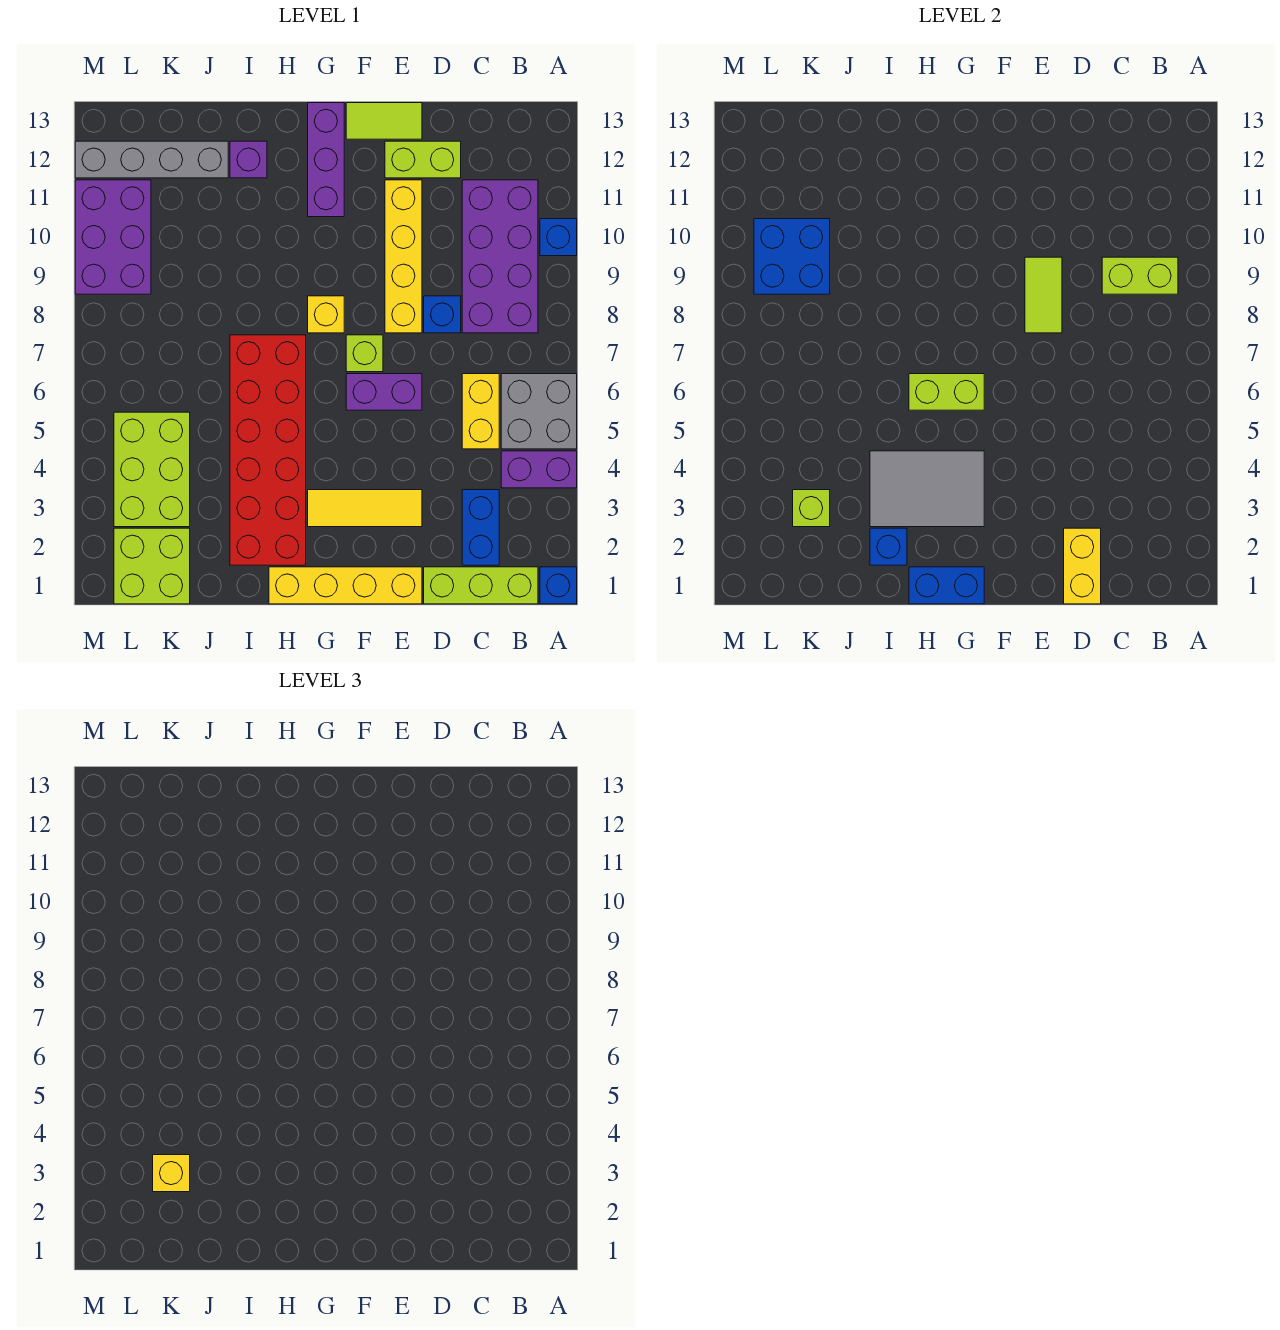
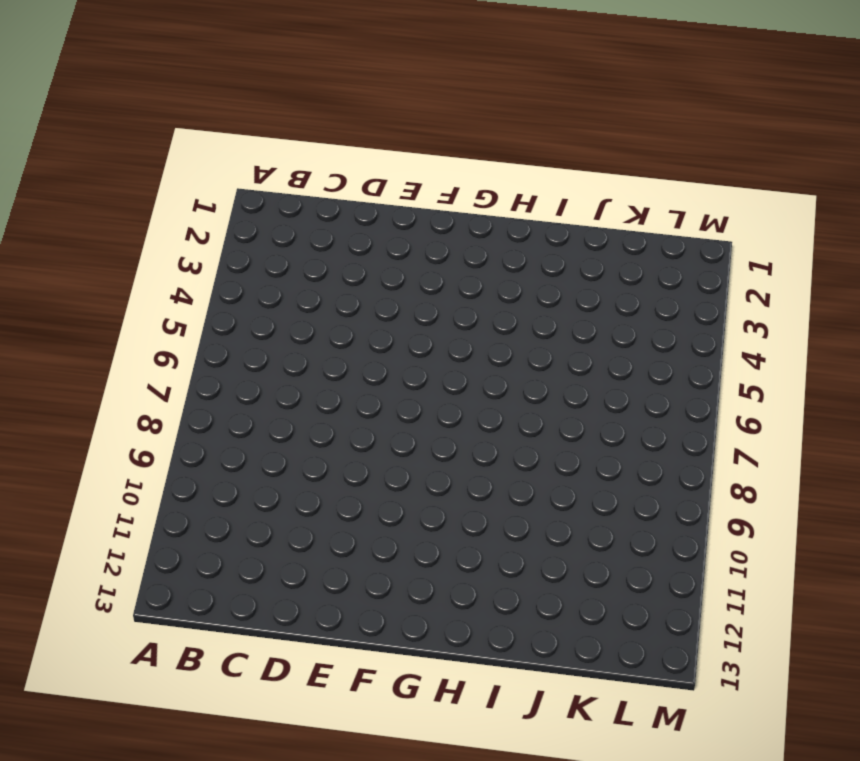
none -> blue 1x1 brick [540,567,577,604]
none -> purple 1x2 brick [501,451,577,488]
none -> grey 2x2 brick [501,374,577,449]
none -> blue 1x1 brick [540,219,577,256]

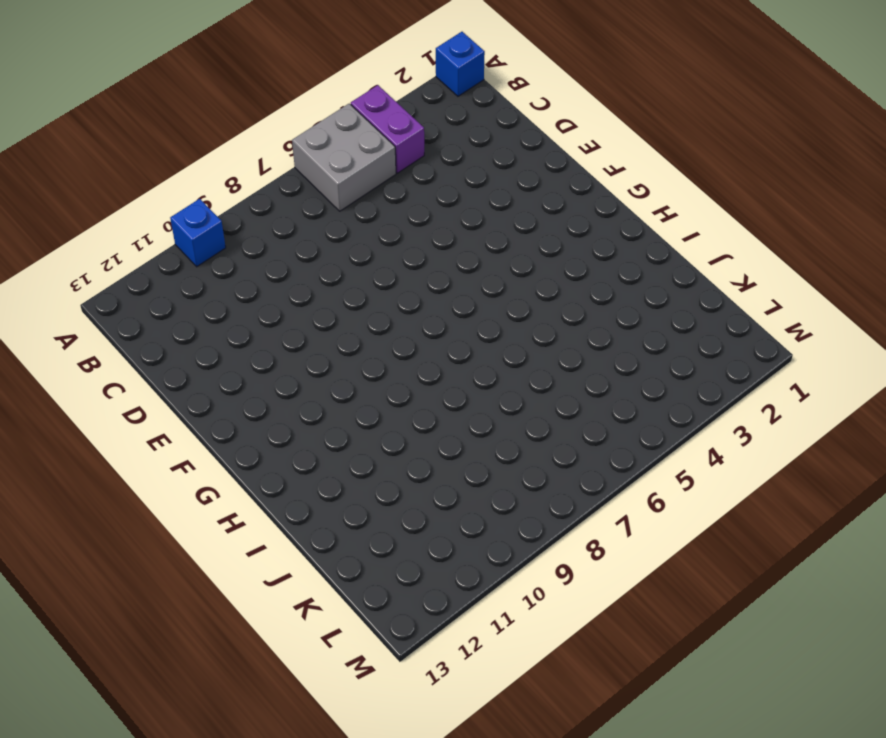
none -> lime 1x3 brick [424,567,538,604]
none -> purple 2x4 brick [462,180,538,333]
none -> blue 1x2 brick [462,490,499,565]
none -> yellow 1x2 brick [462,374,499,449]

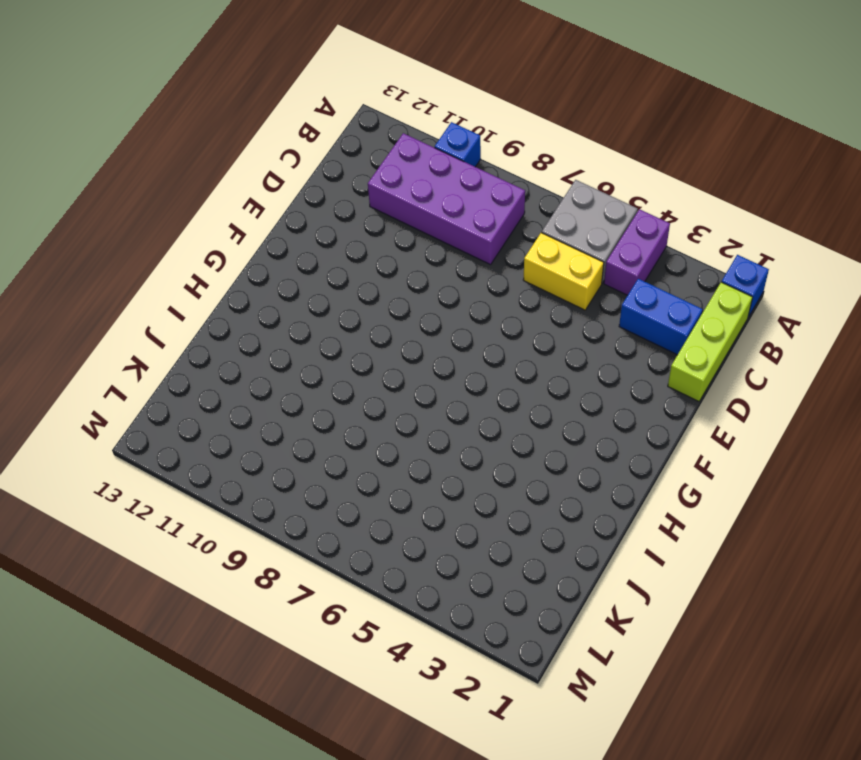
none -> blue 1x1 brick [424,296,461,333]
none -> lime 1x2 brick [385,141,461,178]
none -> yellow 1x4 brick [269,567,422,604]
none -> yellow 1x3 tile [308,490,422,527]

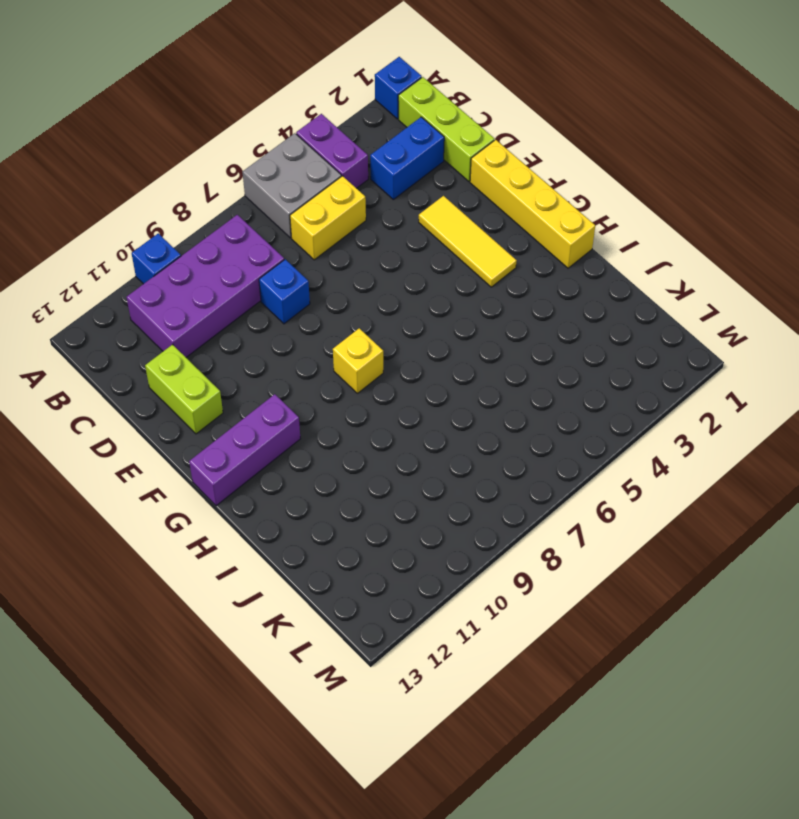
none -> purple 1x2 brick [346,374,422,410]
none -> yellow 1x4 brick [385,180,422,333]
none -> lime 1x2 tile [346,103,422,139]
none -> lime 1x1 brick [346,335,383,372]

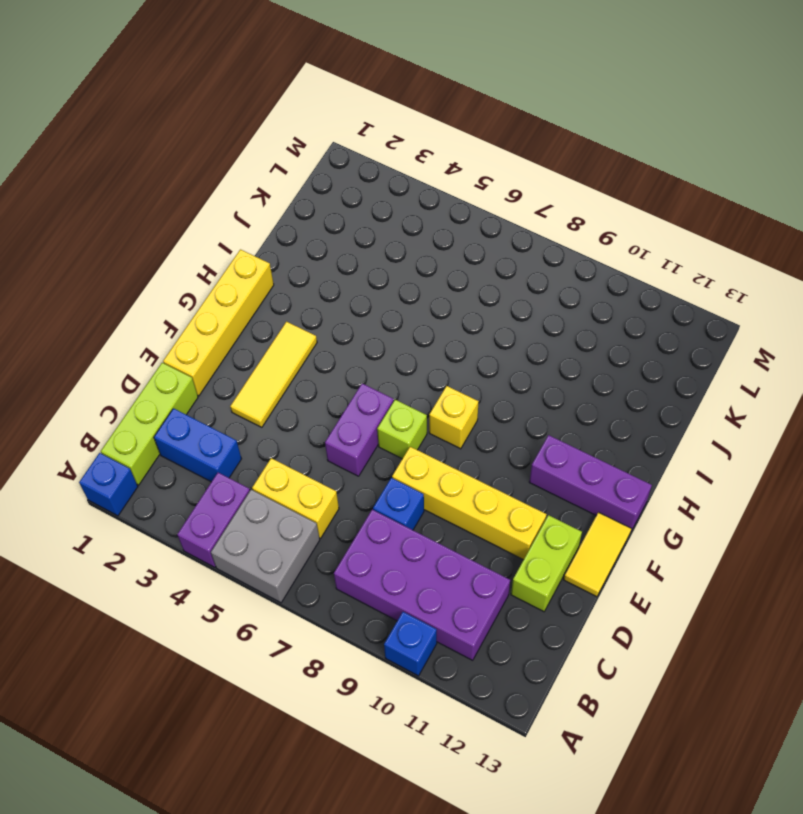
yellow 1x2 tile [564,512,631,597] -> lime 1x2 tile [346,103,422,139]
none -> red 2x6 brick [230,335,306,565]
none -> purple 1x1 brick [230,141,267,178]
none -> grey 1x4 brick [75,141,228,178]
none -> lime 2x2 brick [114,528,190,604]

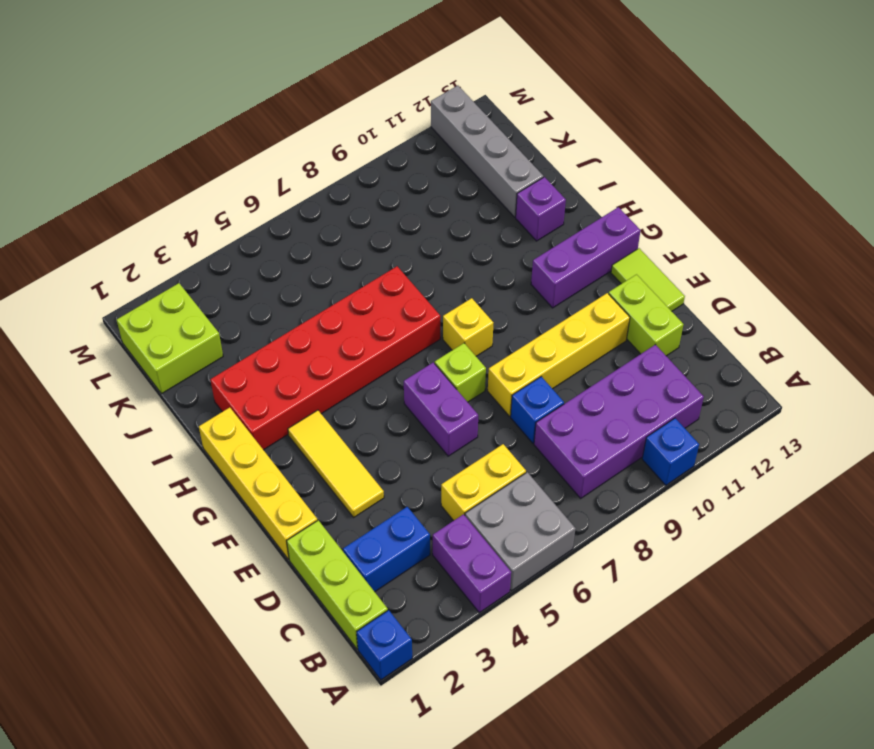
none -> lime 2x3 brick [114,412,190,527]
none -> purple 2x3 brick [75,180,151,294]
none -> lime 1x2 brick [1102,257,1178,294]
none -> yellow 1x2 brick [1064,528,1101,604]

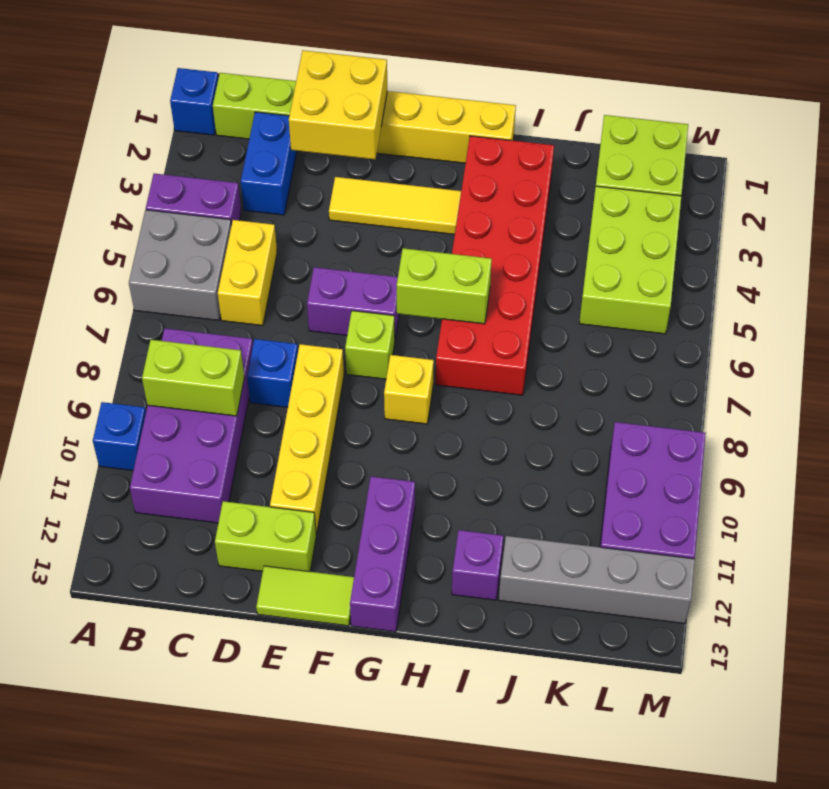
yellow 2x2 brick [289,50,387,159] -> yellow 1x2 brick [1064,528,1101,604]
none -> lime 1x2 tile [1025,257,1062,333]
none -> blue 1x2 brick [909,567,984,604]
none -> grey 2x3 tile [870,451,984,527]
none -> blue 1x1 brick [870,528,907,565]

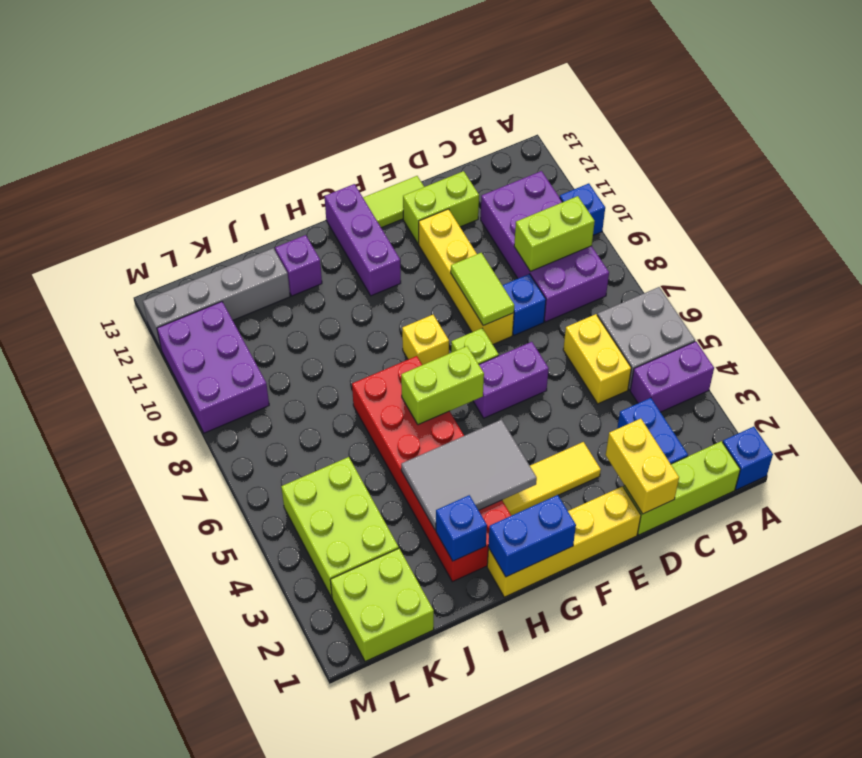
none -> lime 1x1 brick [793,490,830,527]
none -> blue 2x2 brick [754,219,830,294]
none -> yellow 1x1 brick [153,1155,190,1192]

